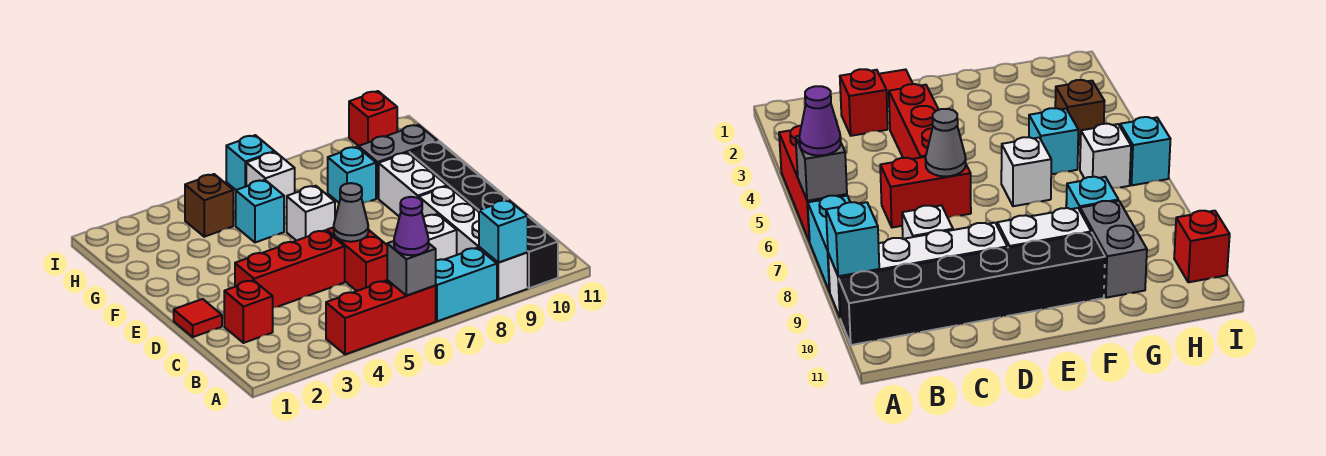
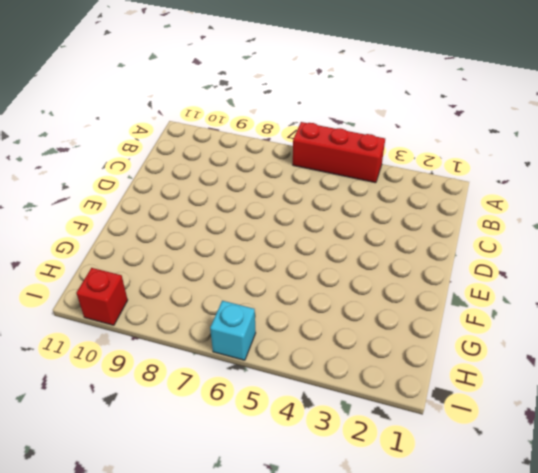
none -> cyan 1x2 brick [435,248,497,321]
none -> white 1x4 brick [419,186,528,299]
none -> black 1x6 brick [409,141,558,288]

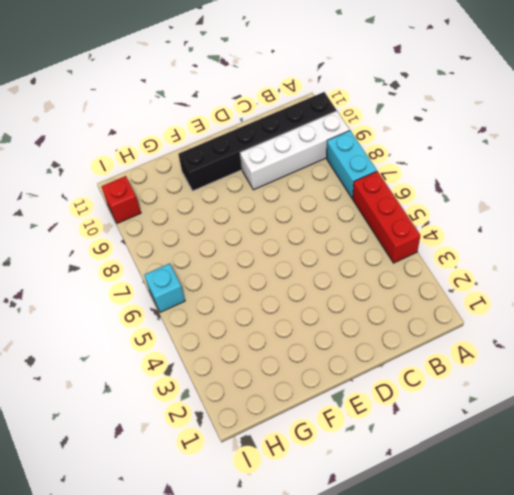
none -> red 1x1 brick [224,280,273,343]
none -> red 1x2 brick [327,227,387,291]
none -> white 1x1 brick [423,214,457,260]

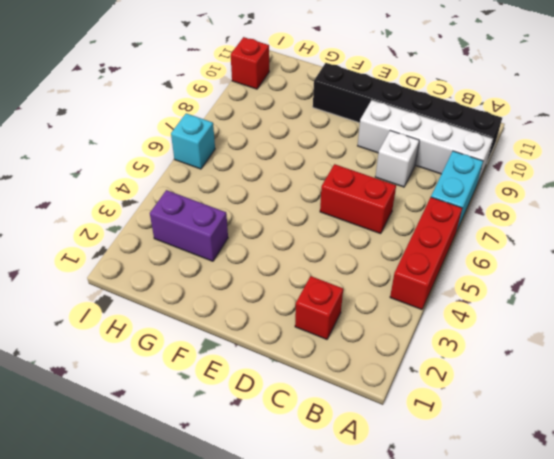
purple 1x2 brick [150,190,228,261] -> none
none -> red 1x1 tile [174,299,222,337]
none -> red 1x3 brick [235,230,345,308]
none -> white 1x2 brick [379,152,447,217]

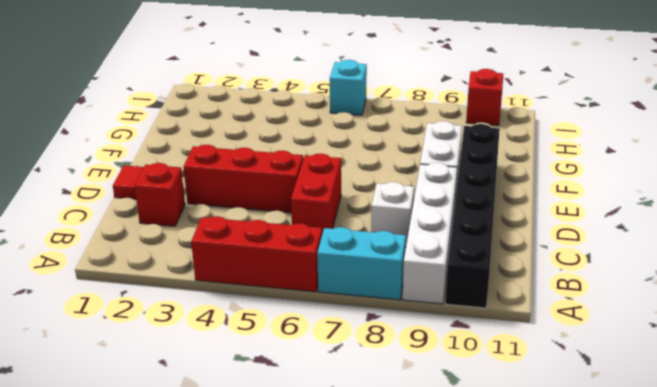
none -> white 1x1 brick [287,186,335,241]
none -> cyan 1x1 brick [236,180,284,242]
none -> cyan 1x1 brick [328,147,376,204]

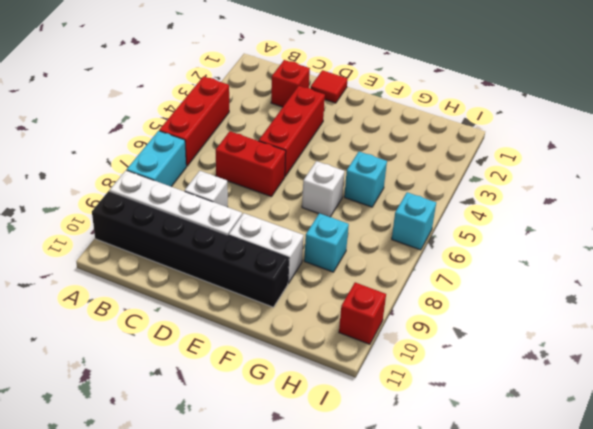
none -> grey 1x2 brick [358,125,437,198]
none -> brown 1x1 brick [185,174,233,237]
none -> white 1x1 brick [246,152,295,207]

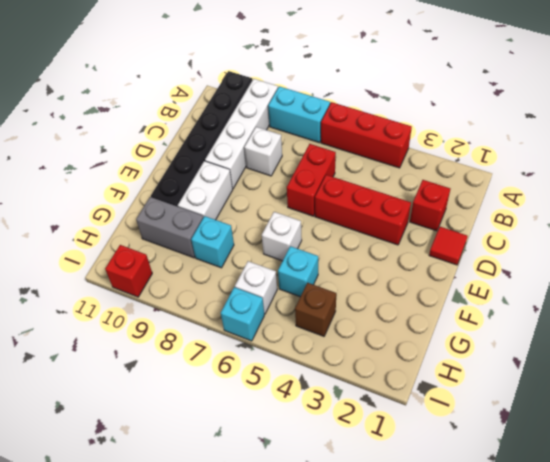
none -> grey 1x1 brick [387,241,436,296]
none -> cyan 1x1 brick [479,200,528,262]
none -> grey 1x1 cone [334,183,368,242]

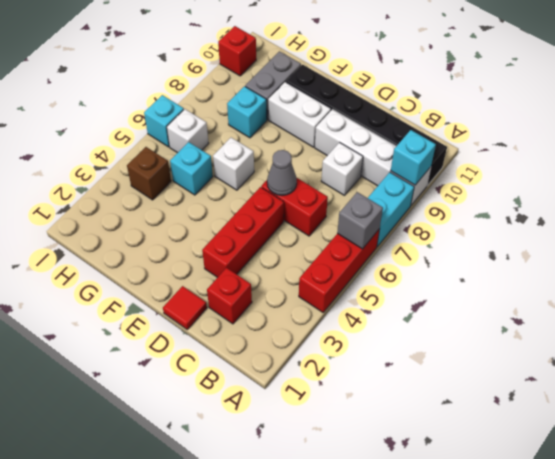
none -> purple 1x1 cone [394,197,429,255]

